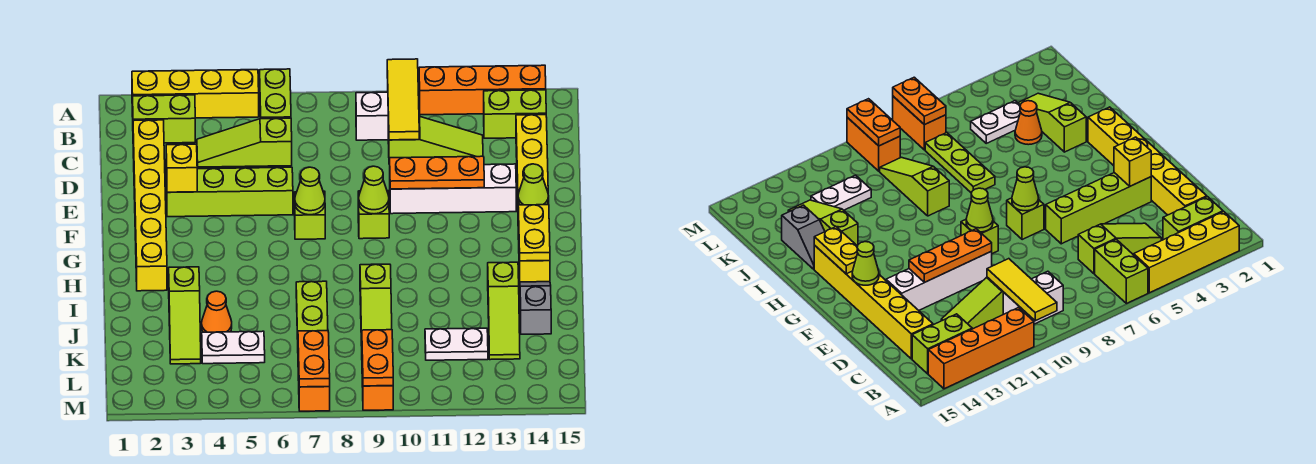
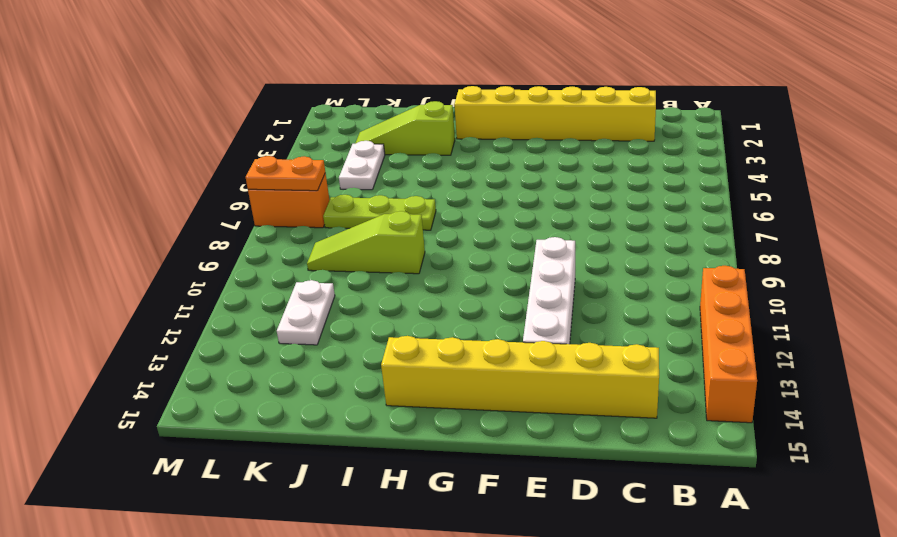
none -> yellow 1x4 brick [132,70,259,118]
none -> lime 1x2 brick [260,69,291,119]
none -> lime 1x2 brick [133,95,195,143]
none -> white 1x2 brick [356,92,388,140]

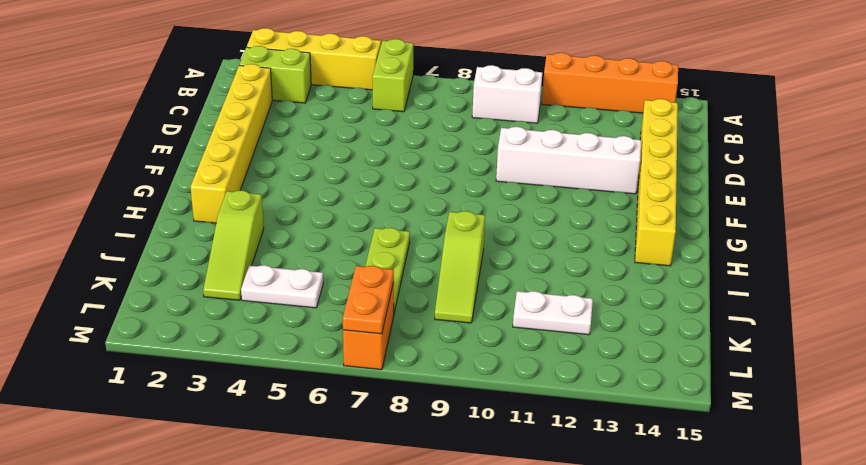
none -> lime 1x2 brick [484,90,546,138]
none -> lime 1x3 slope [197,118,292,167]
none -> lime 1x3 slope [388,116,483,164]
none -> lime 1x4 brick [166,167,293,217]

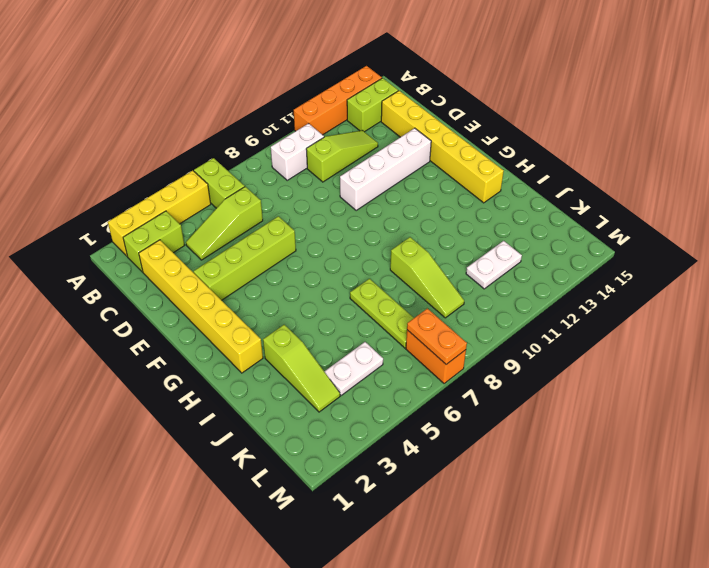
none -> lime 1x1 brick [294,191,325,239]
none -> lime 1x1 brick [358,191,389,239]
none -> lime 1x3 slope [488,262,520,360]
none -> grey 1x2 slope [520,282,551,334]

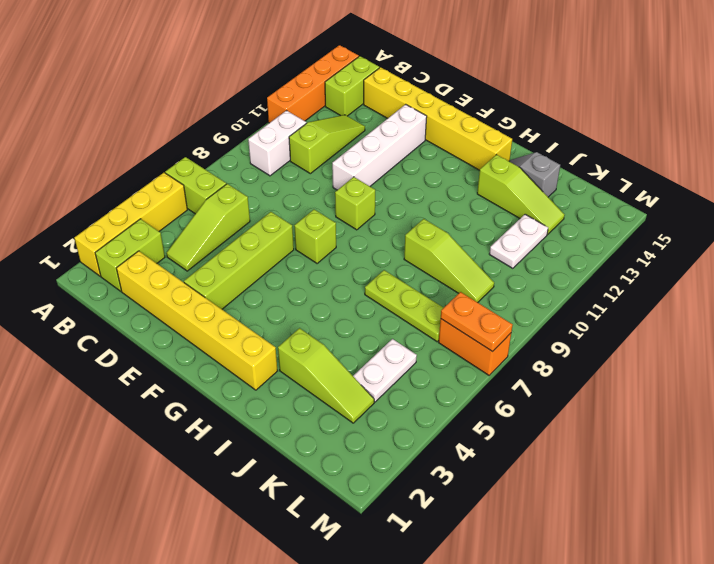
none -> orange 1x1 cone [201,291,232,332]
none -> orange 1x2 brick [362,363,393,410]
none -> yellow 1x3 tile [387,59,419,140]
none -> yellow 1x1 brick [166,144,197,192]

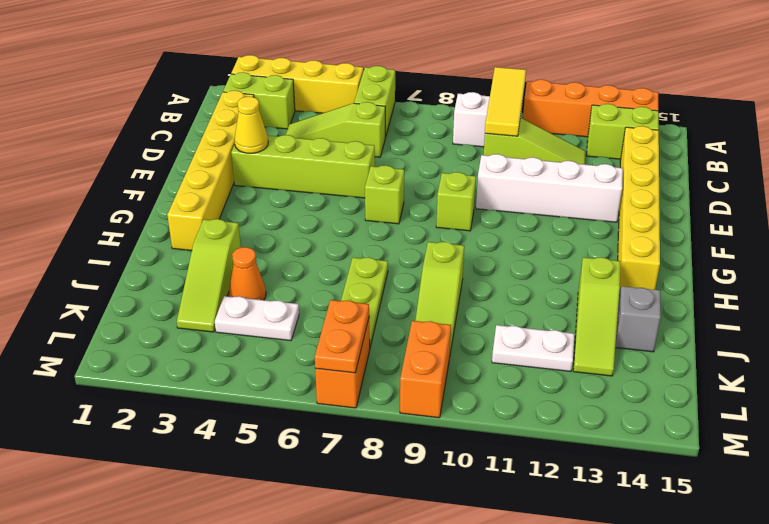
yellow 1x1 cone [234,97,268,153] -> yellow 1x1 brick [166,144,197,192]
none -> orange 1x3 plate [390,156,484,189]
none -> lime 1x1 cone [295,167,325,215]
none -> lime 1x1 cone [358,166,389,214]
none -> lime 1x1 cone [518,164,549,205]

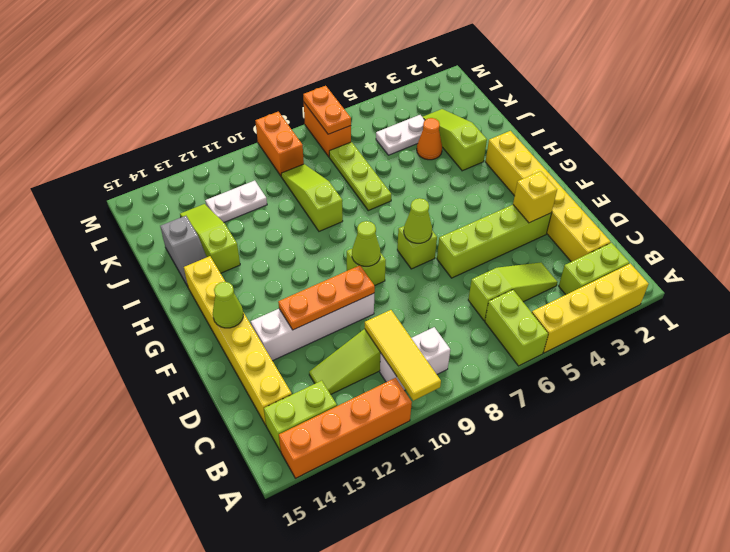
none -> yellow 1x2 plate [518,205,550,261]
none -> orange 1x2 plate [362,330,393,386]

